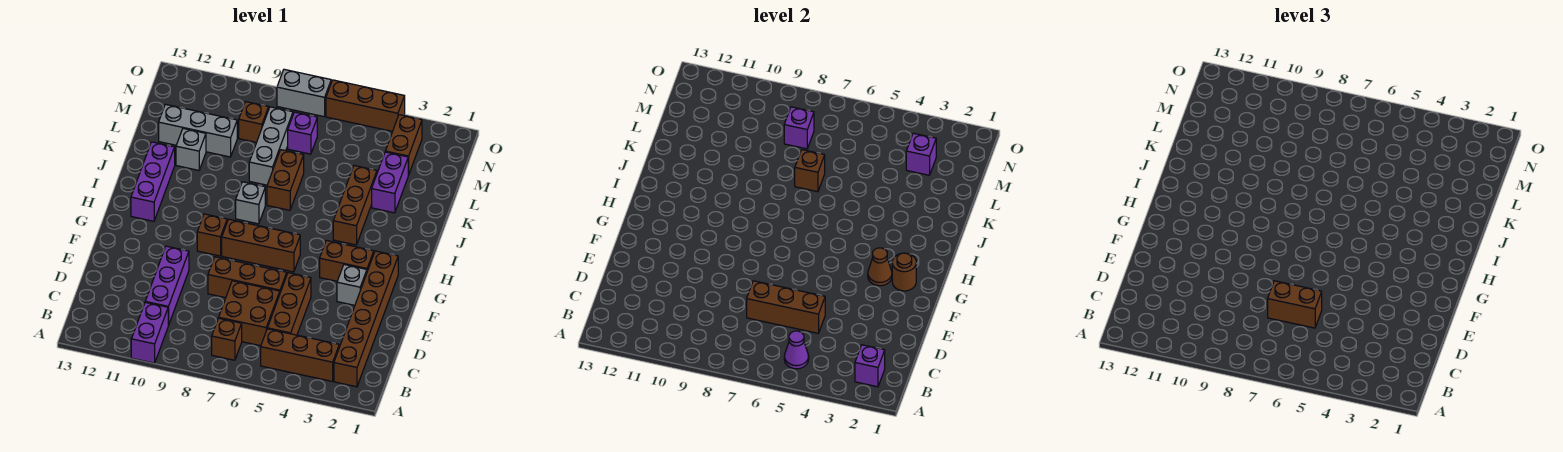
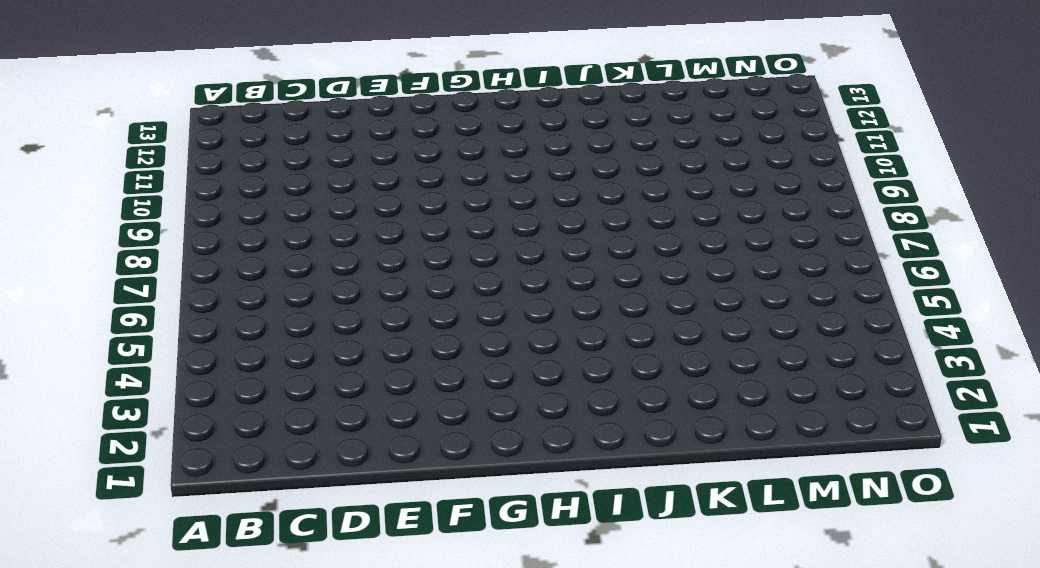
none -> purple 1x2 brick [131,302,168,363]
none -> brown 1x6 brick [334,251,398,387]
none -> brown 1x3 brick [261,329,339,381]
none -> brown 1x1 brick [212,318,242,360]

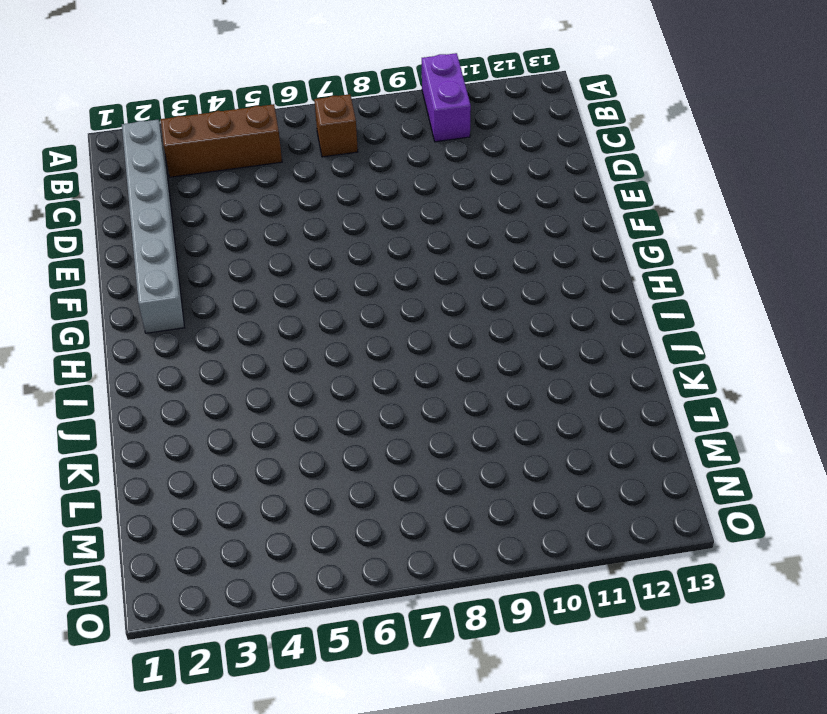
grey 1x6 brick [122,120,185,333] -> brown 1x6 brick [334,251,398,387]
none -> brown 1x3 brick [267,273,311,335]
none -> brown 2x2 brick [219,281,280,346]
none -> purple 1x3 brick [145,246,189,325]
none -> brown 1x3 brick [208,257,287,298]

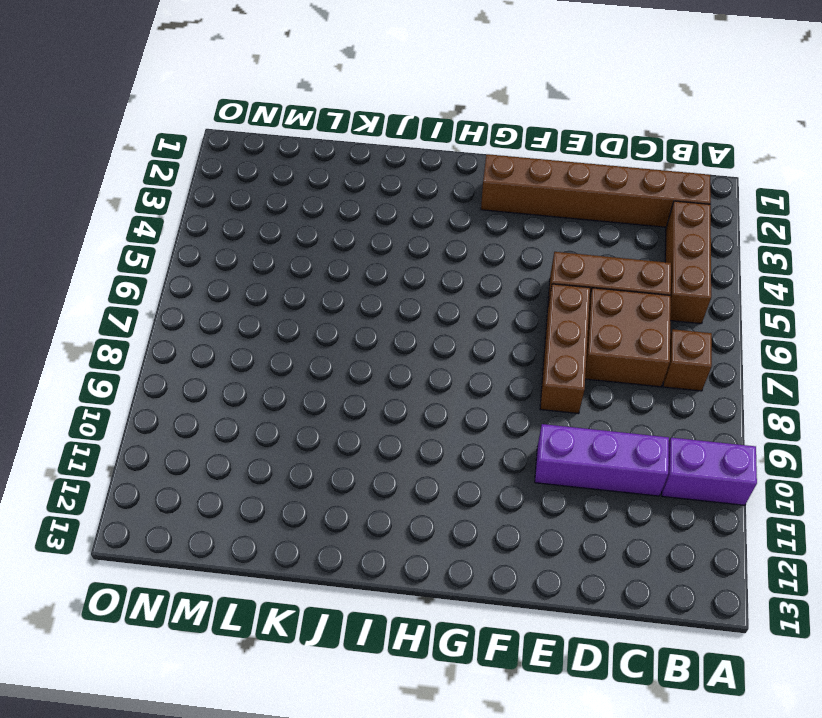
none -> grey 1x1 brick [337,265,367,305]
none -> brown 1x2 brick [320,240,374,281]
none -> brown 1x3 brick [222,219,300,272]
none -> brown 1x1 brick [197,214,227,256]

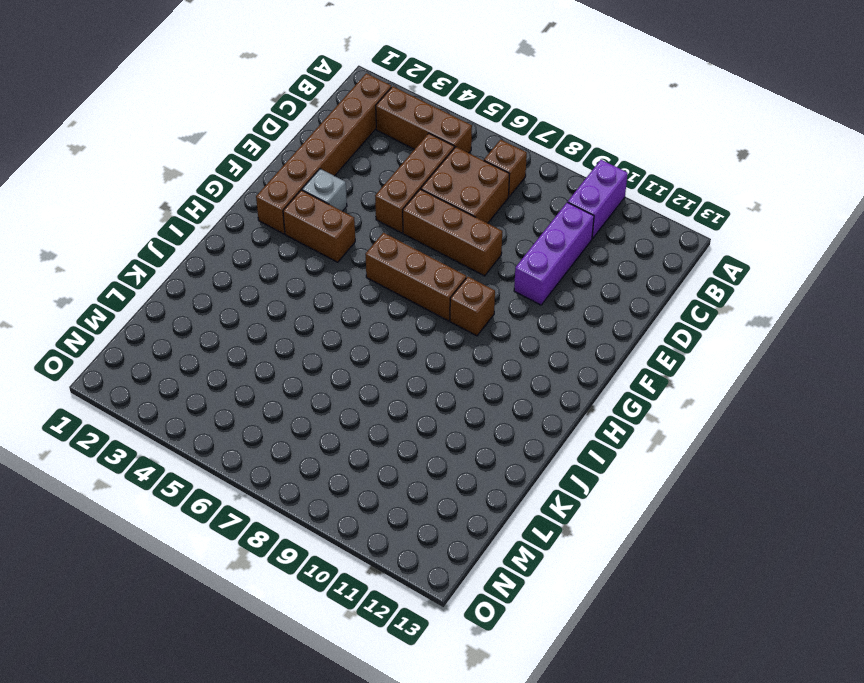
none -> purple 1x3 brick [131,142,175,221]
none -> brown 1x3 brick [333,166,377,245]
none -> grey 1x1 brick [236,182,265,224]
none -> brown 1x2 brick [267,150,304,210]

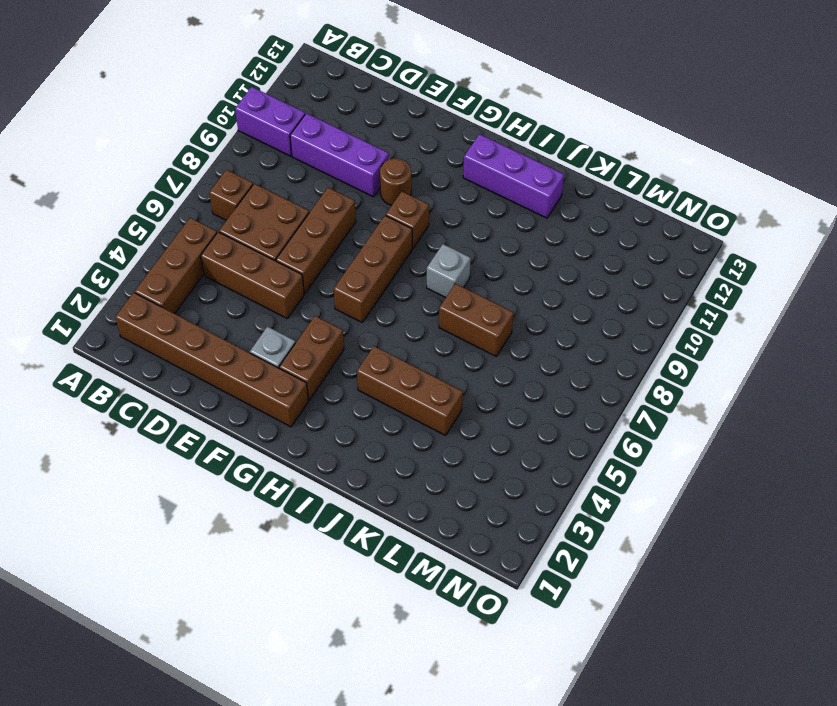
brown 1x1 round brick [380,158,411,205] -> brown 1x1 round brick moved to [892,253,916,291]
none -> purple 1x2 brick [372,152,408,213]
none -> grey 1x3 brick [249,107,293,185]
none -> grey 1x1 brick [176,129,206,170]
none -> grey 1x3 brick [159,104,237,157]

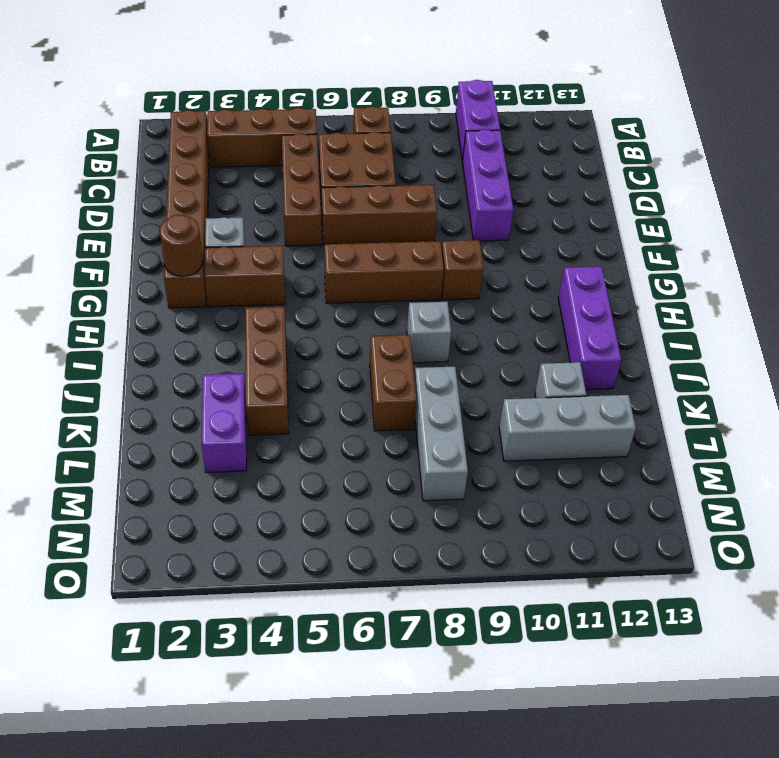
none -> brown 1x2 brick [385,115,422,175]
none -> purple 1x1 brick [288,112,317,154]
none -> brown 1x1 brick [239,102,269,142]
none -> brown 1x3 brick [326,80,405,131]

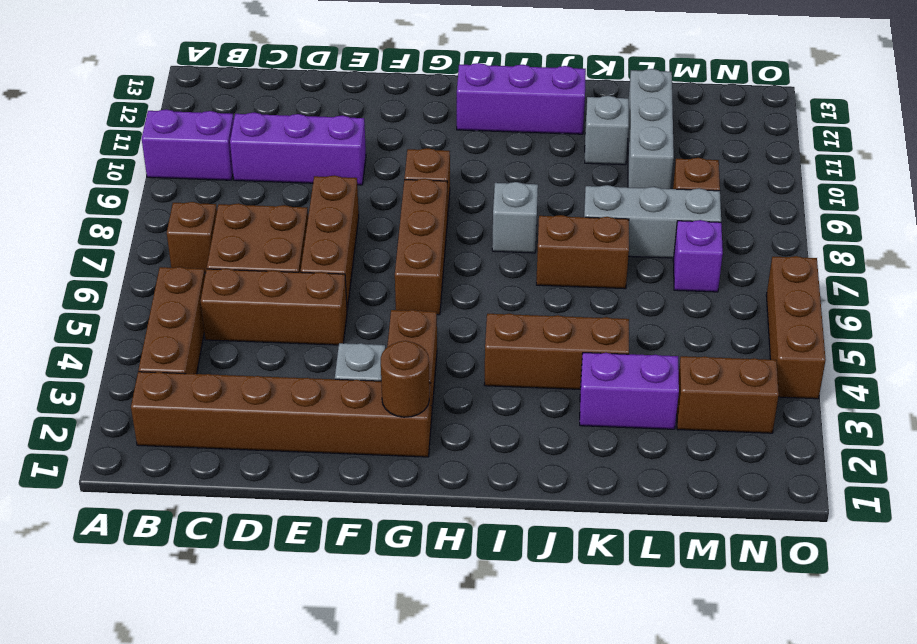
none -> grey 1x2 brick [277,69,331,117]
none -> purple 1x1 brick [855,345,885,387]
none -> purple 1x1 cone [784,331,809,369]
none -> brown 1x3 brick [747,281,825,333]

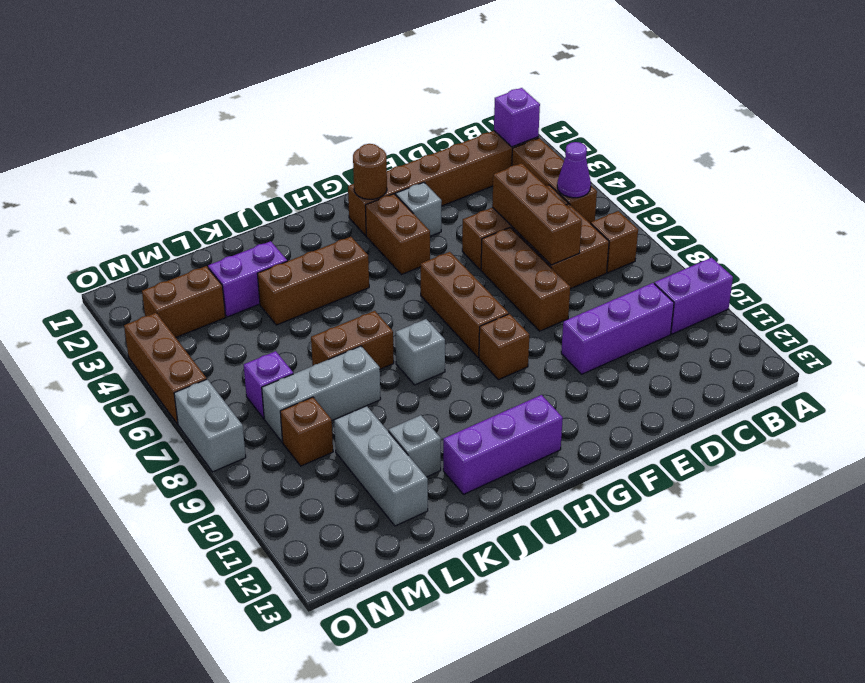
none -> brown 1x1 cone [868,248,892,286]
none -> brown 1x1 brick [795,150,825,192]
none -> purple 1x1 brick [906,133,936,175]
none -> purple 1x1 brick [784,107,814,149]

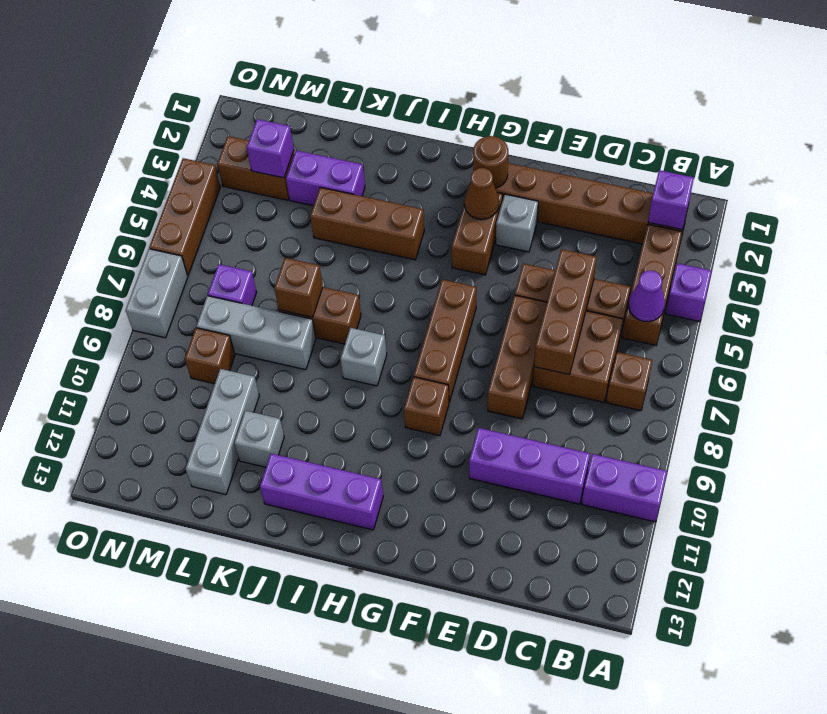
purple 1x1 brick [666,263,712,321] -> purple 1x1 brick moved to [784,107,814,149]
none -> brown 1x2 brick [1268,281,1322,328]

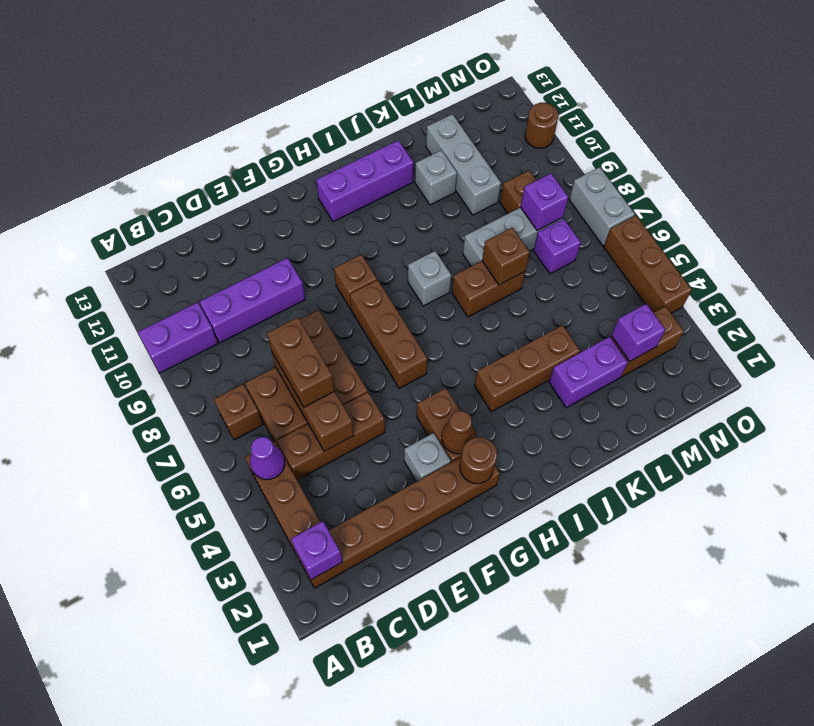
brown 1x1 round brick [525,103,558,148] -> none

